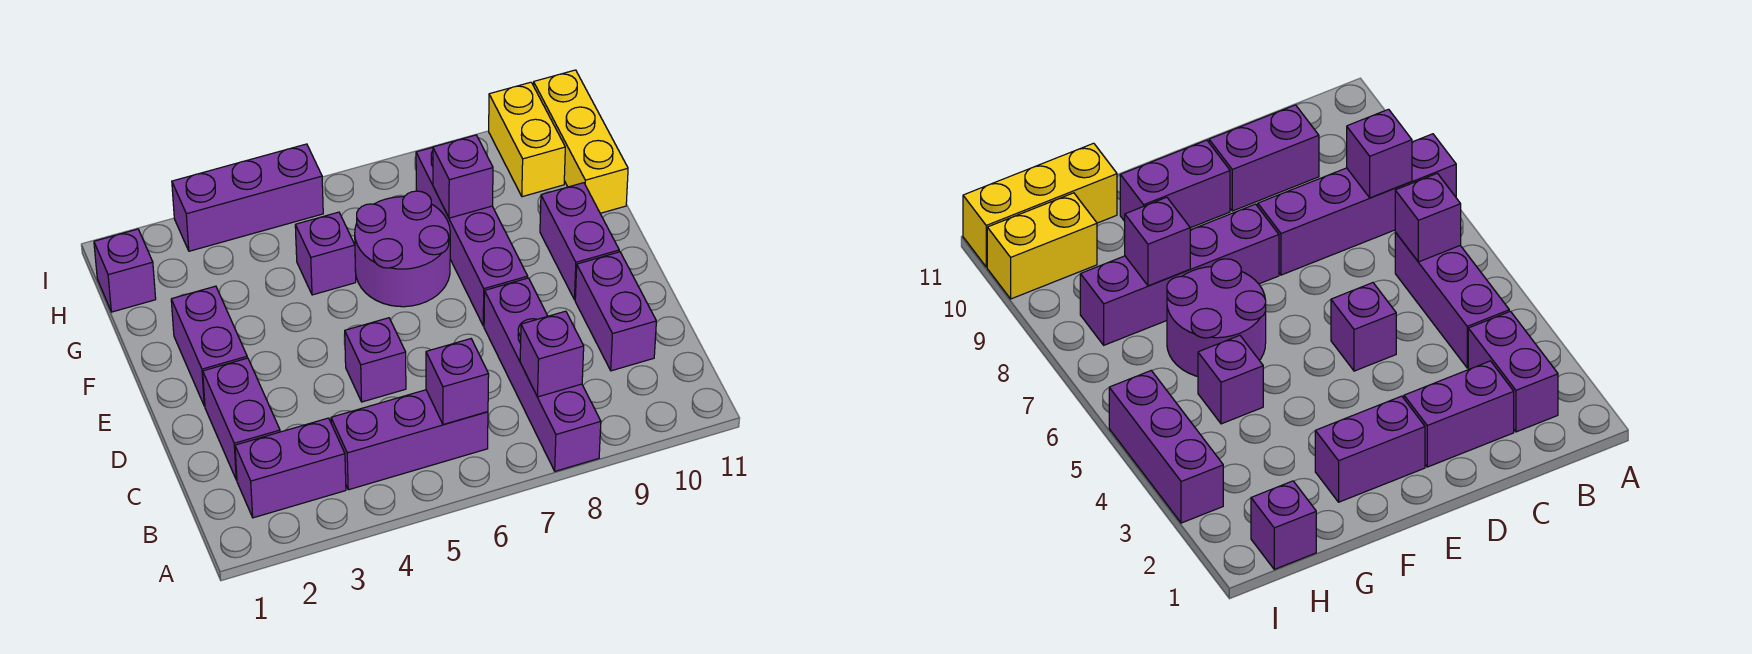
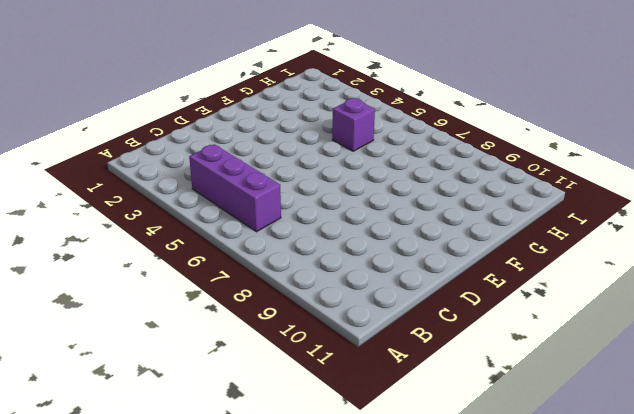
none -> purple 1x4 brick [484,278,601,471]
none -> purple 1x2 brick [235,418,346,518]
none -> purple 1x2 brick [203,358,280,480]

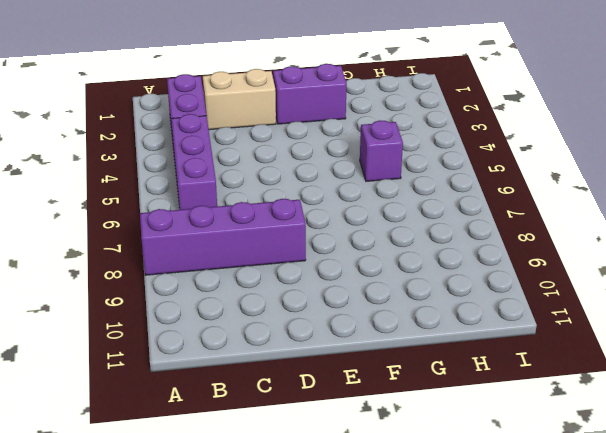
tan 1x2 brick [203,69,276,130] -> purple 1x2 brick [203,358,280,480]
none -> purple 1x2 brick [575,252,656,371]
none -> purple 1x1 brick [345,318,406,402]
none -> purple 1x4 brick [416,147,528,326]

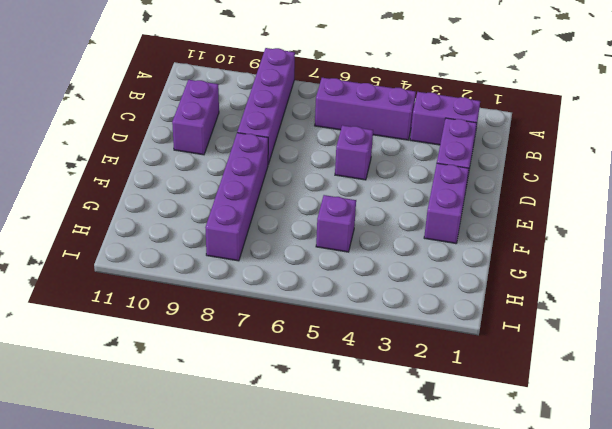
none -> purple 1x2 brick [540,183,619,300]
none -> purple 2x2 round brick [355,191,450,307]
none -> yellow 1x3 brick [533,70,628,213]

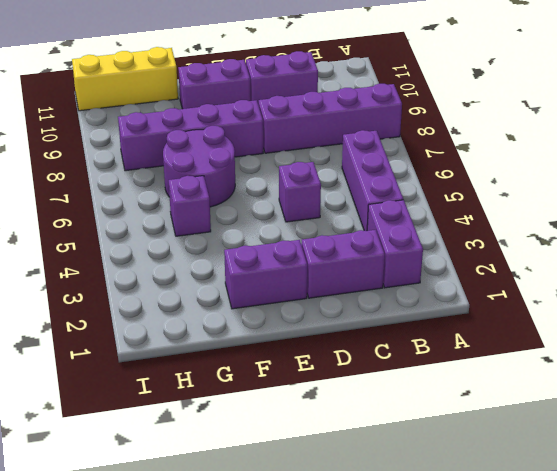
none -> purple 1x1 brick [94,229,156,312]
none -> yellow 1x2 brick [489,82,565,197]
none -> purple 1x3 brick [172,144,323,251]

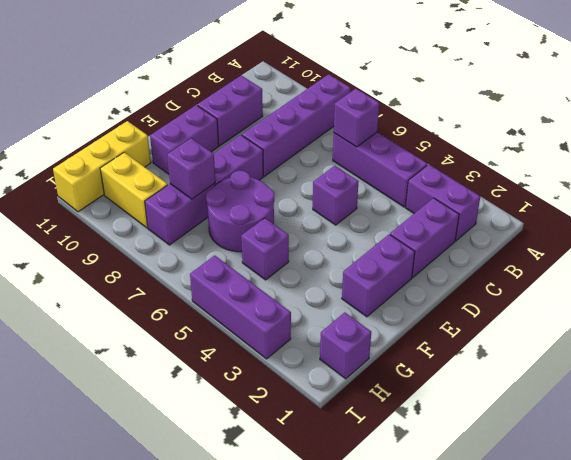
yellow 1x2 brick [100,152,168,228] -> yellow 1x2 brick turned to [489,82,565,197]
none -> purple 1x1 brick [520,311,584,397]

